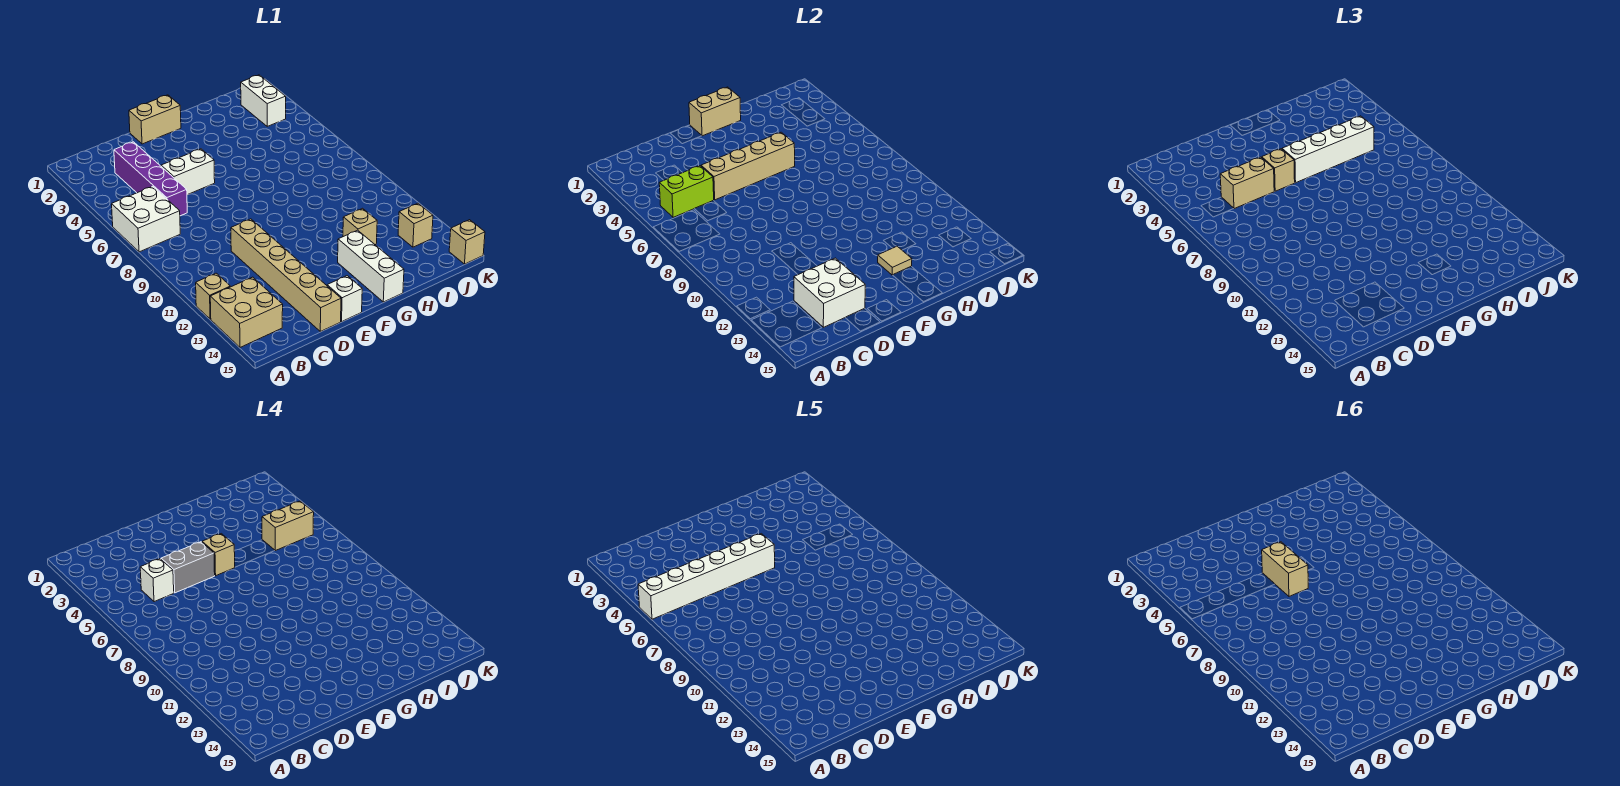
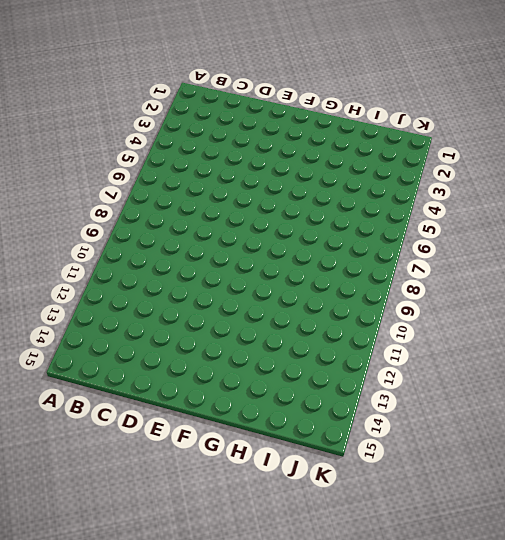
none -> white 2x2 brick [112,186,180,252]
none -> tan 1x1 brick [196,273,230,319]
none -> tan 2x2 brick [210,277,283,347]

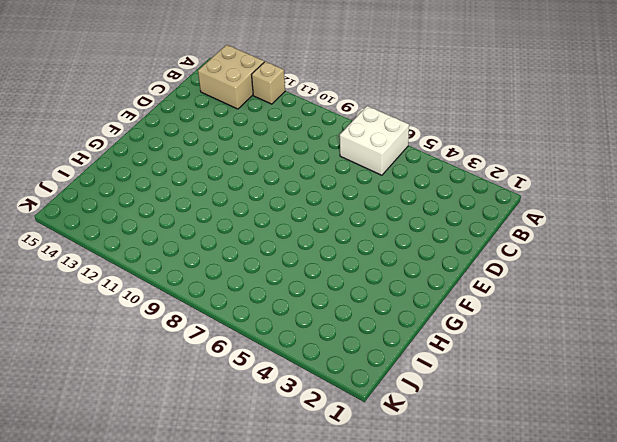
none -> purple 1x4 brick [114,142,187,216]
none -> white 1x2 brick [161,149,215,195]
none -> tan 1x6 brick [231,219,341,331]

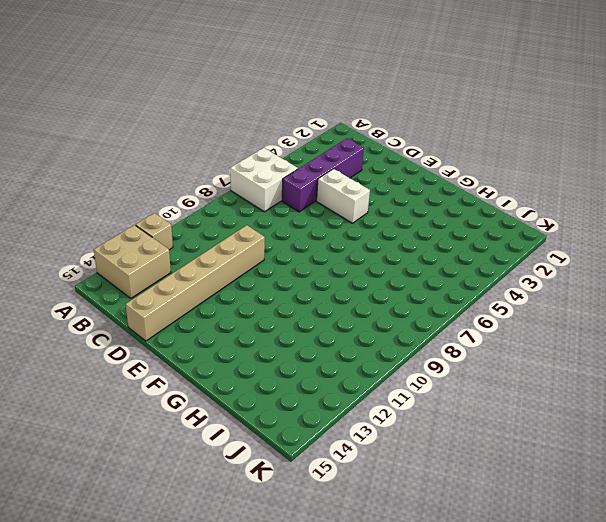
none -> tan 1x2 brick [129,95,181,144]
none -> white 1x1 brick [327,276,362,321]
none -> white 1x3 brick [338,230,404,302]

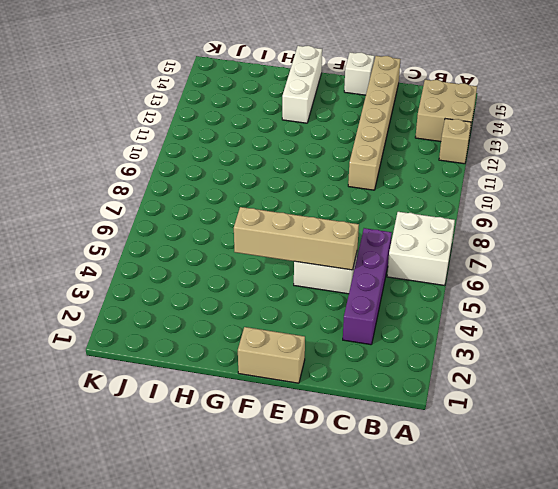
none -> tan 1x1 brick [343,208,377,245]
none -> white 1x2 brick [241,75,286,126]
none -> tan 1x1 brick [398,203,433,247]

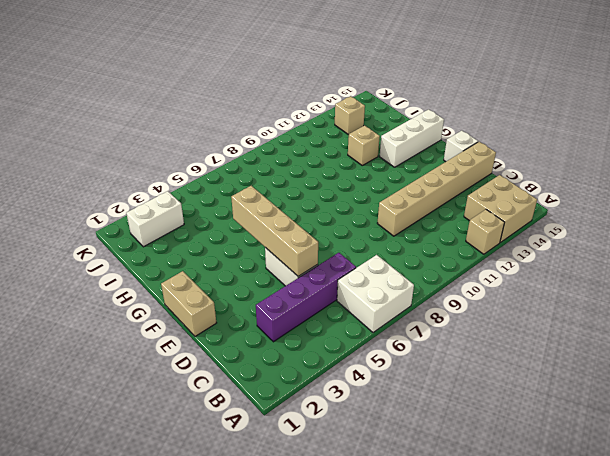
none -> tan 1x1 brick [449,220,485,264]
none -> lime 1x2 brick [659,166,714,217]
none -> white 2x2 brick [794,258,865,327]

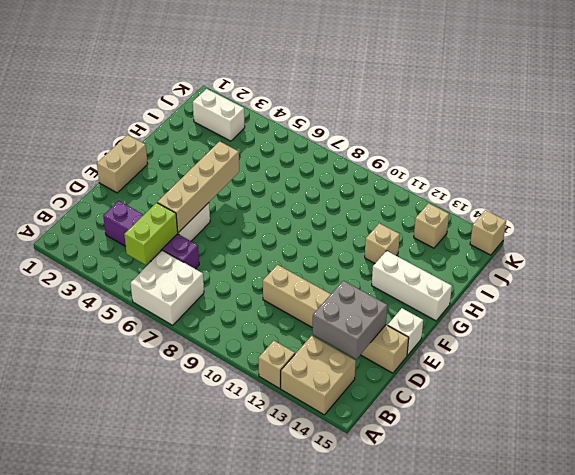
grey 2x2 brick [313,281,387,359] -> white 2x2 brick [794,258,865,327]
none -> tan 1x2 brick [689,87,741,136]
none -> tan 1x1 tile [878,246,912,275]
none -> tan 1x2 brick [1220,157,1274,209]

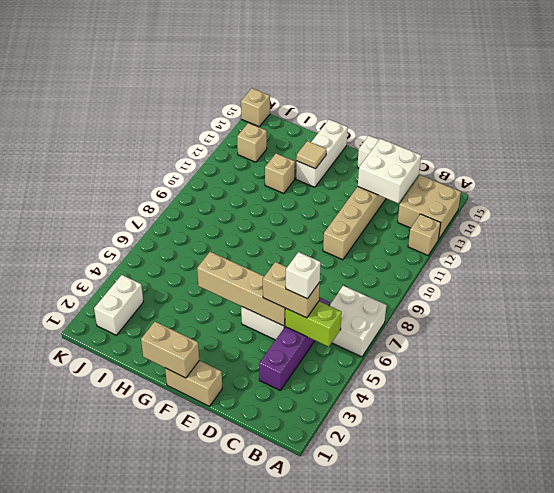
none -> tan 1x1 brick [1262,149,1295,191]
none -> white 1x4 brick [1282,116,1374,183]
none -> grey 1x2 brick [161,542,215,593]

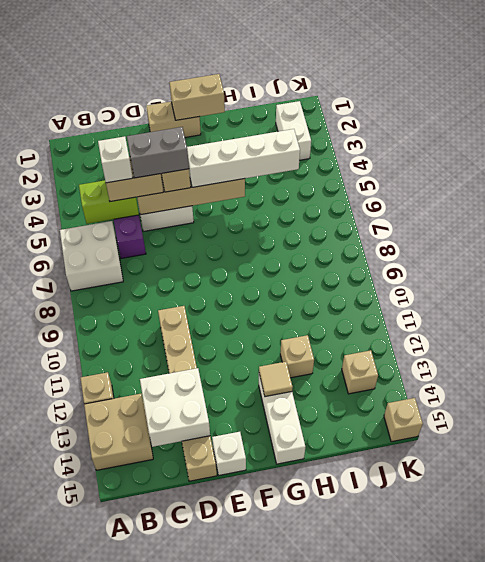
none -> tan 1x1 brick [202,534,235,576]
none -> tan 1x2 brick [262,501,314,551]
none -> white 1x6 brick [638,534,775,619]

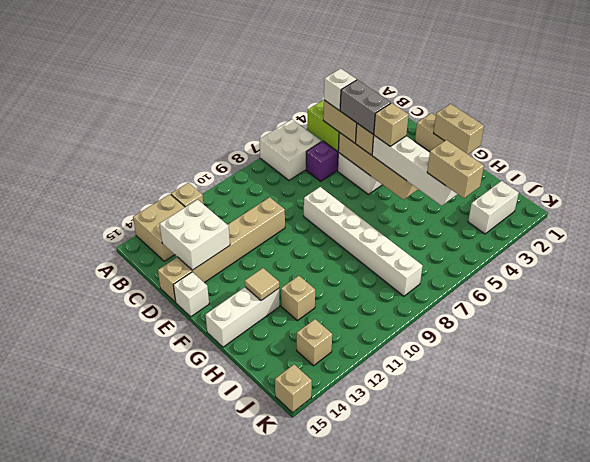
white 1x6 brick [304,187,422,296] -> white 1x6 brick moved to [638,534,775,619]
none -> tan 1x2 brick [1262,542,1308,596]

